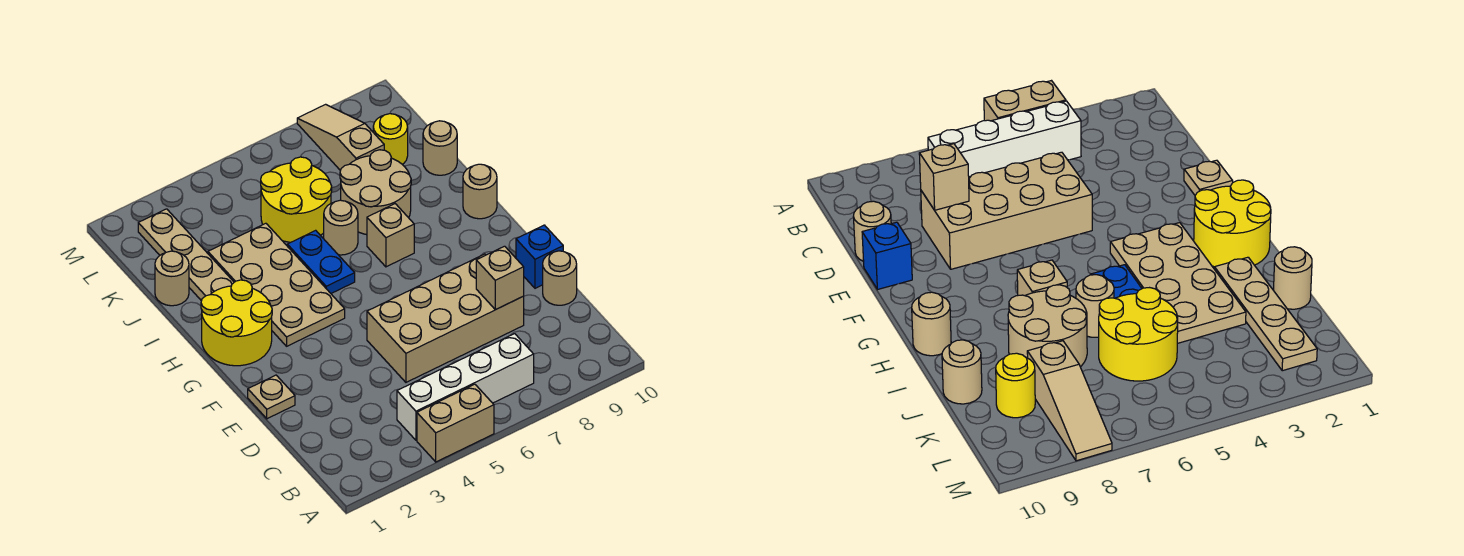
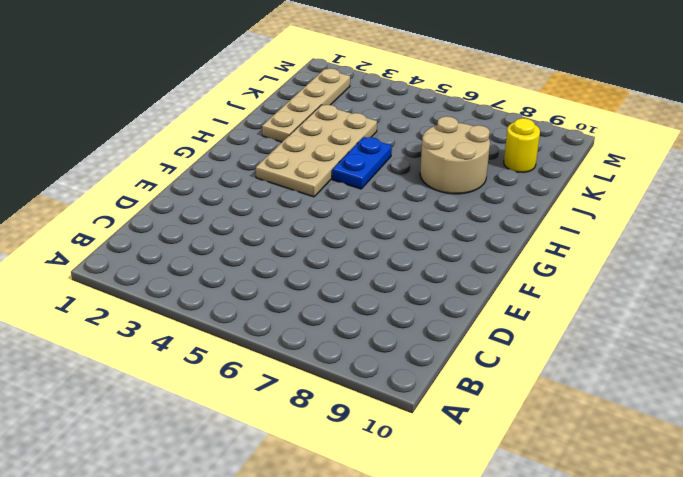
none -> tan 1x2 brick [417,384,494,462]
none -> white 1x4 brick [397,334,534,440]
none -> tan 2x4 brick [367,254,524,382]

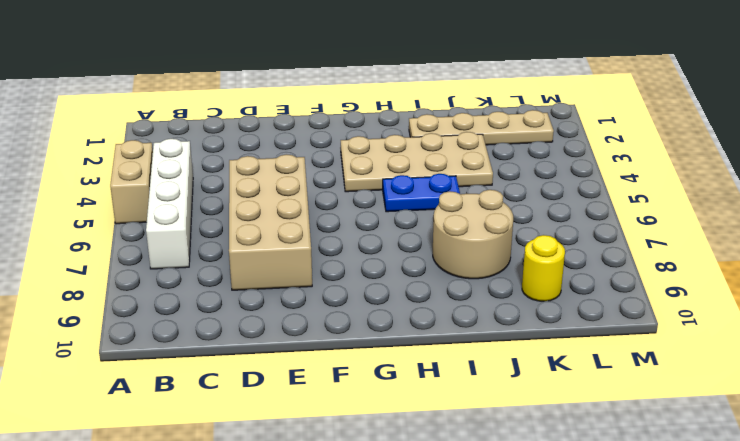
none -> tan 1x1 round brick [543,251,577,305]
none -> tan 1x1 plate [248,375,295,419]
none -> blue 1x1 brick [516,225,563,288]

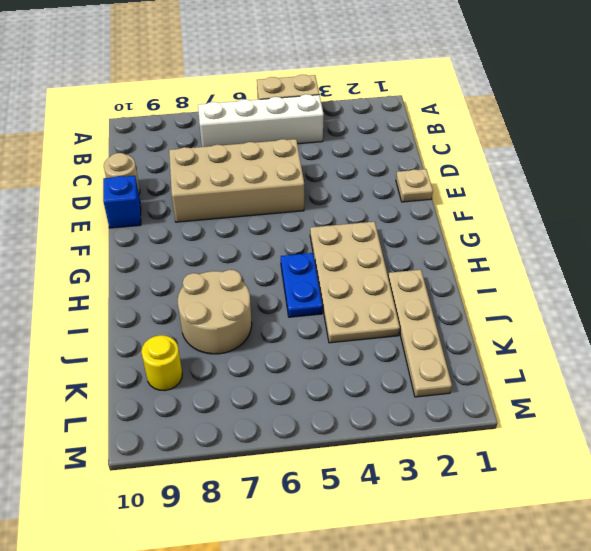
none -> yellow 2x2 round brick [201,280,272,366]
none -> tan 1x1 brick [367,204,414,267]
none -> tan 1x1 round brick [463,164,497,219]

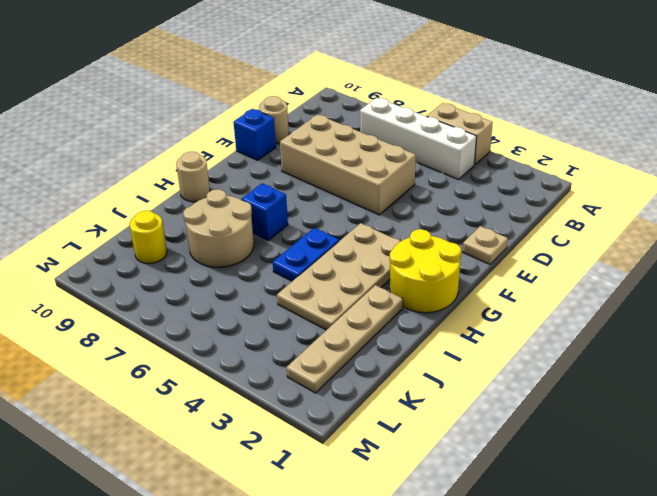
blue 1x1 brick [242,183,288,241] -> tan 1x1 brick [367,204,414,267]
none -> tan 1x1 round brick [324,200,358,255]
none -> tan 1x1 round brick [155,251,189,306]
none -> yellow 2x2 round brick [261,157,332,242]

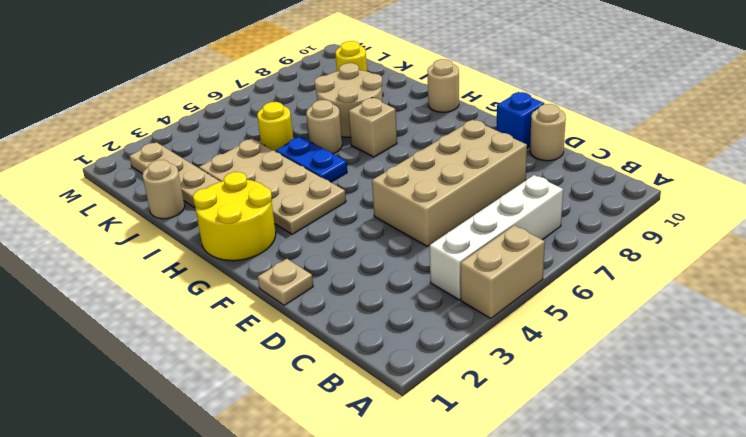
yellow 1x1 round brick [257,102,293,151] -> yellow 2x2 round brick [261,157,332,242]
none -> tan 1x1 round brick [423,121,457,175]
none -> tan 1x3 slope [297,104,384,171]
none -> tan 1x1 brick [476,246,524,310]

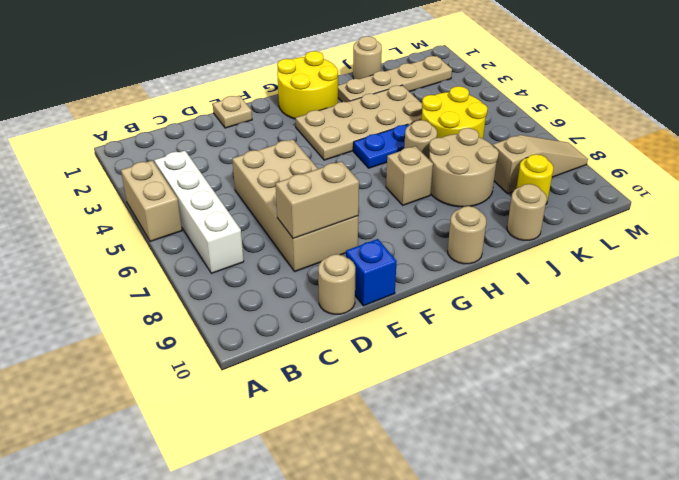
tan 1x2 brick [275,161,359,238] -> tan 1x1 brick [476,246,524,310]

